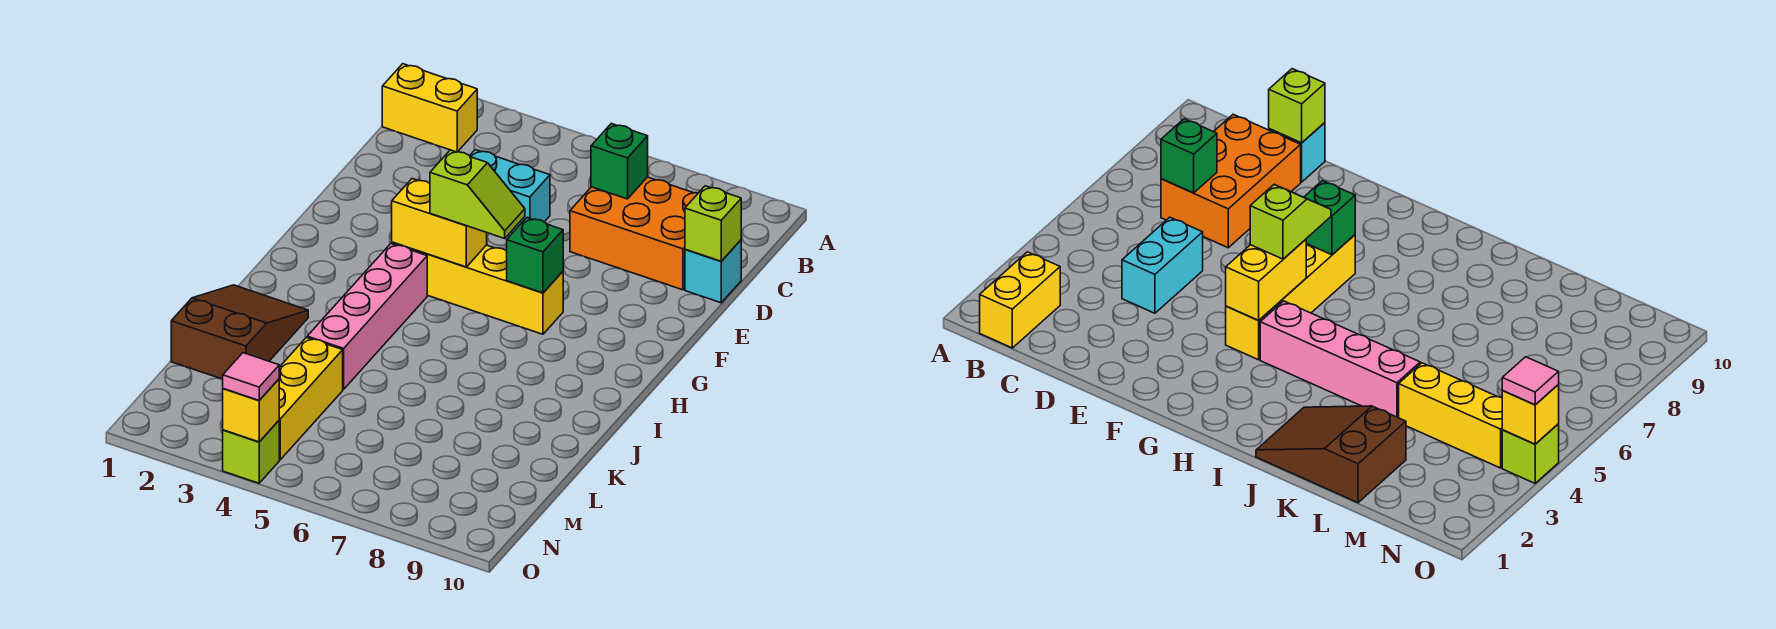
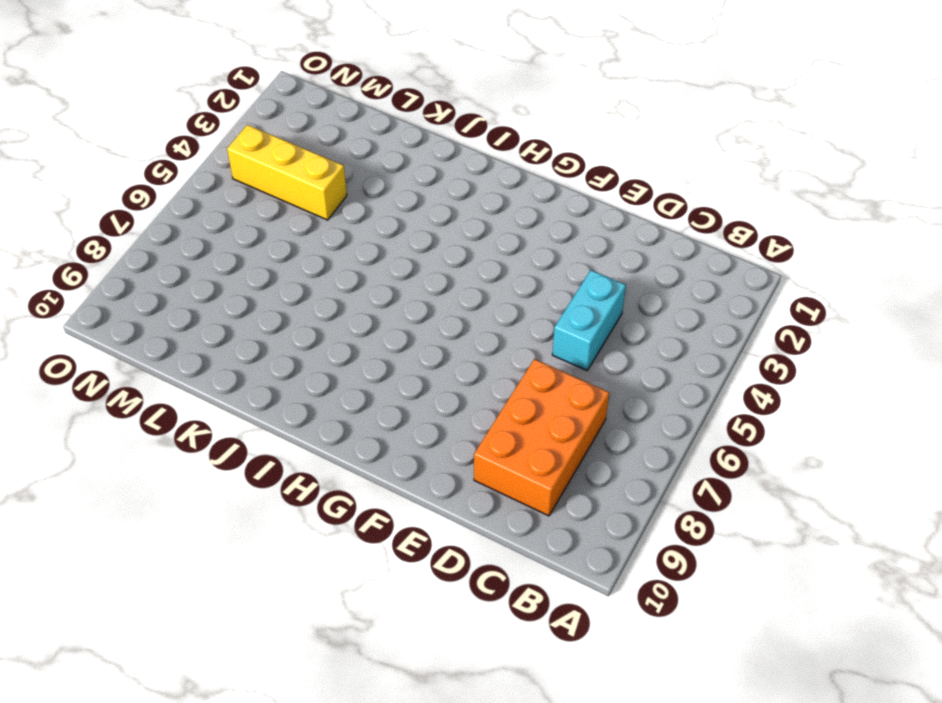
none -> yellow 1x2 brick [382,64,477,152]
none -> cyan 1x1 brick [685,240,741,303]
none -> yellow 1x4 brick [392,242,563,334]

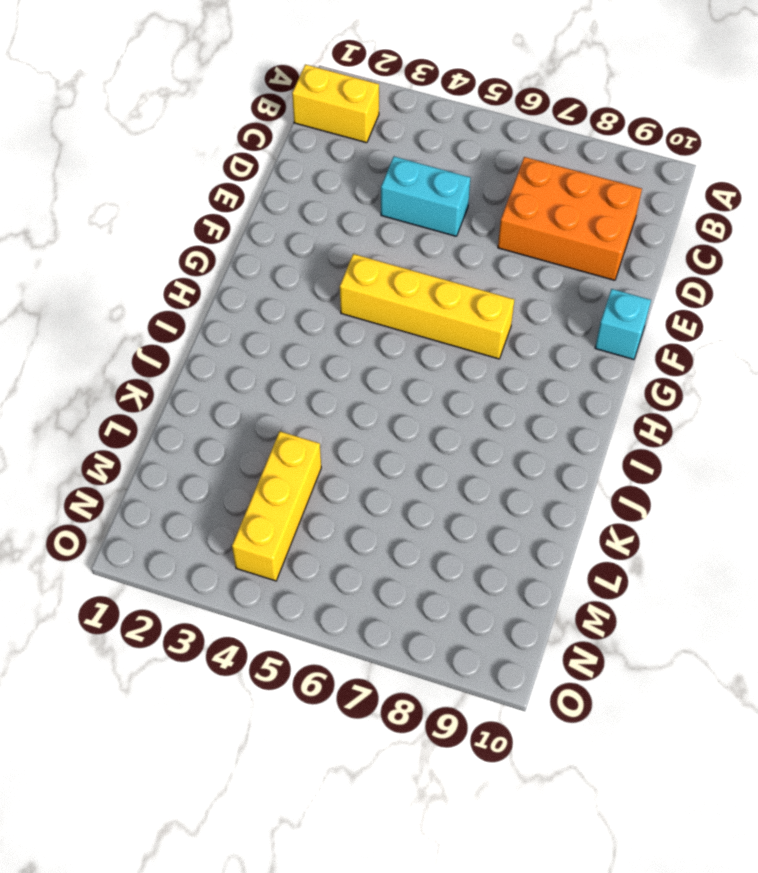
cyan 1x1 brick [595,289,651,359] -> cyan 1x1 brick moved to [685,240,741,303]
none -> pink 1x4 brick [307,244,427,389]
none -> brown 2x3 slope [171,285,308,379]
none -> lime 1x1 brick [223,421,279,483]

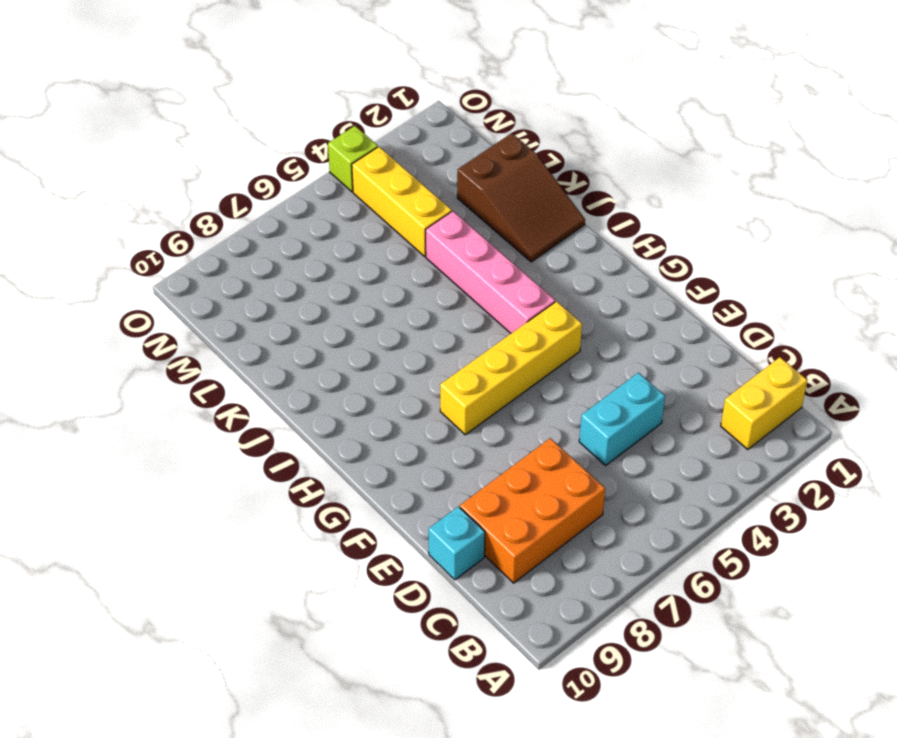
none -> green 1x1 brick [591,123,648,199]
none -> lime 1x1 brick [685,186,741,261]
none -> yellow 1x2 brick [392,179,487,267]

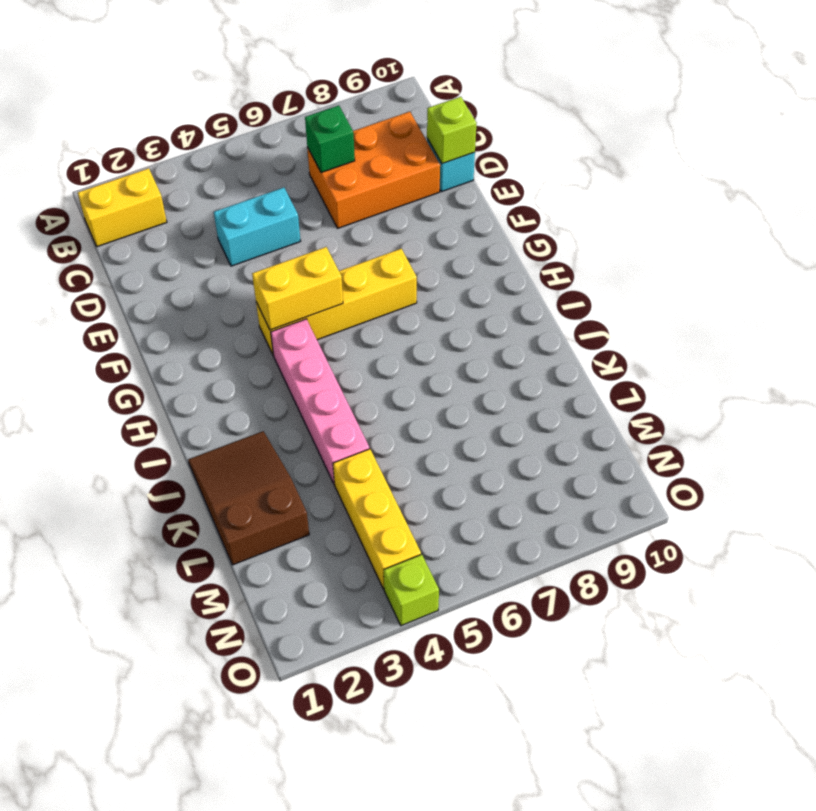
none -> green 1x1 brick [507,218,563,293]
none -> yellow 1x1 brick [223,379,279,442]
none -> lime 1x2 slope [430,150,525,238]

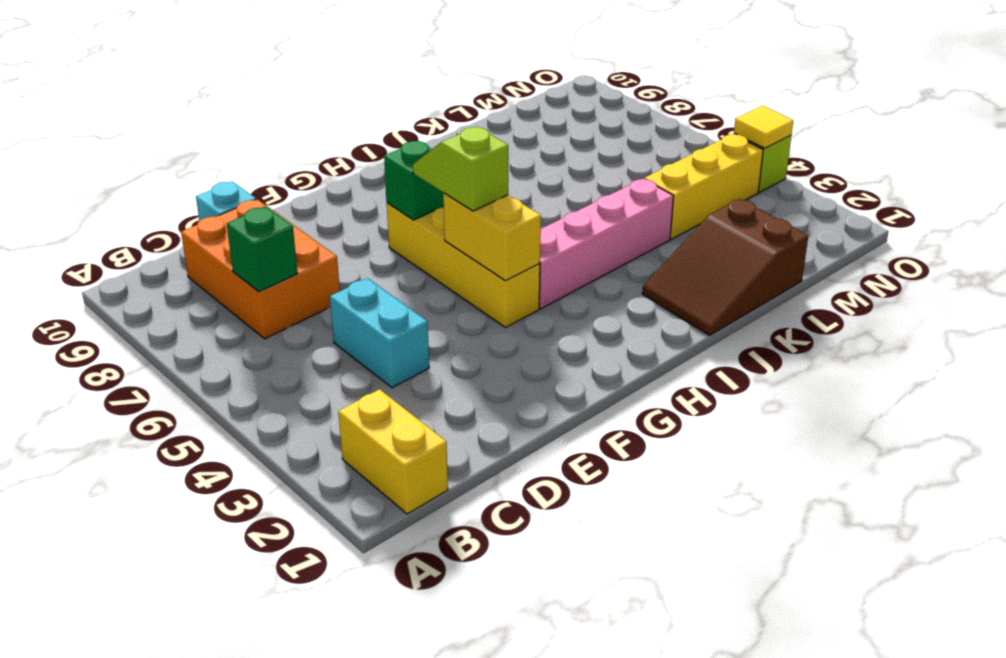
yellow 1x1 tile [734,105,793,148] -> yellow 1x1 brick [223,379,279,442]
none -> lime 1x1 brick [685,186,741,261]
none -> pink 1x1 tile [223,353,279,400]

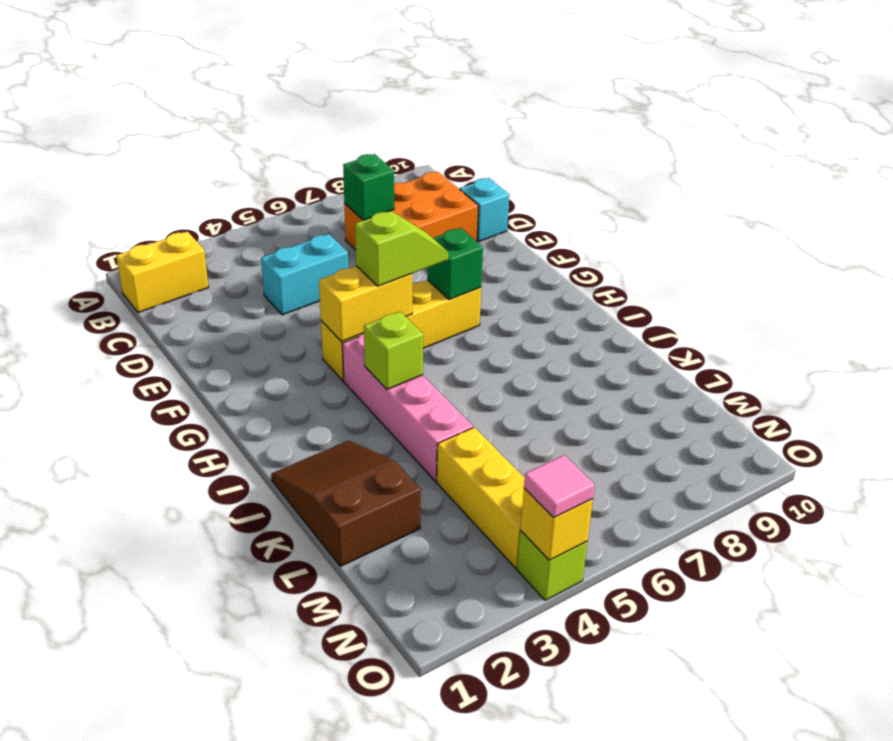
lime 1x1 brick [364,312,423,389] -> lime 1x1 brick moved to [685,186,741,261]

